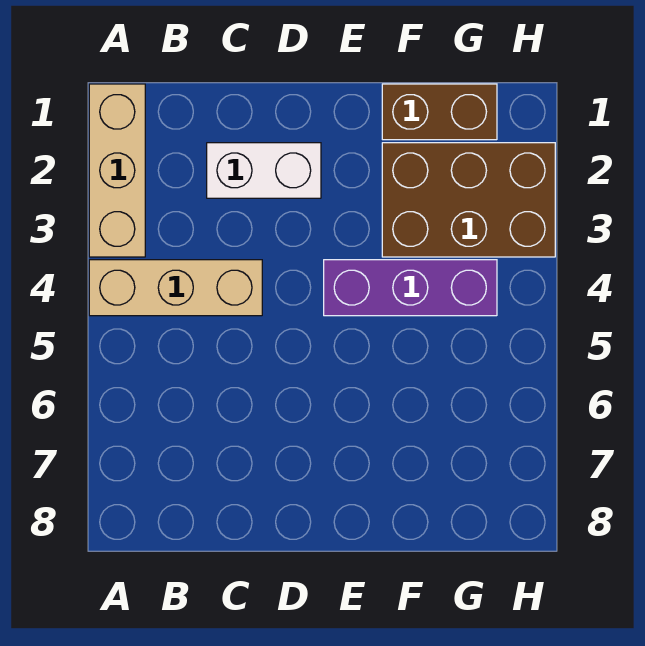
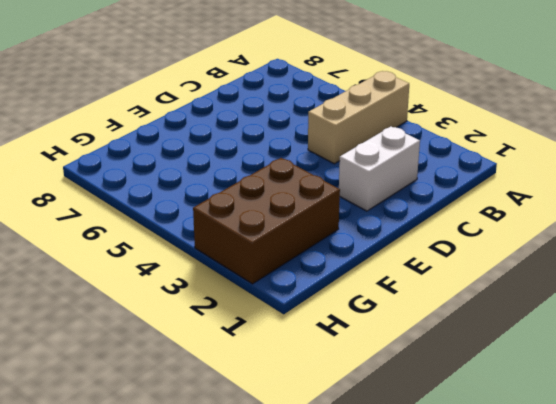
none -> tan 1x3 brick [89,84,145,257]
none -> purple 1x3 brick [324,260,497,316]

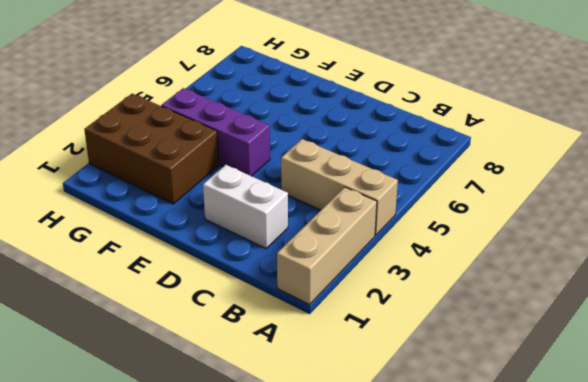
none -> brown 1x2 brick [382,84,497,140]

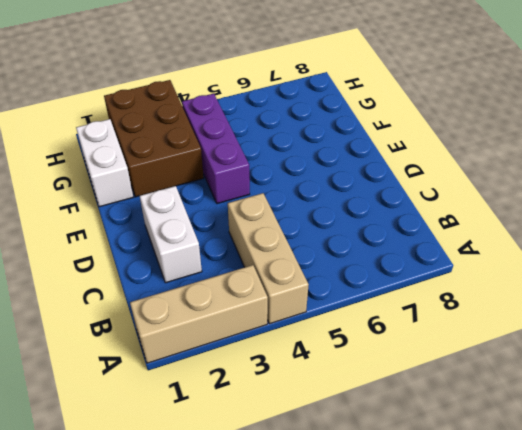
white 1x2 brick [76,119,133,207] -> brown 1x2 brick [382,84,497,140]

